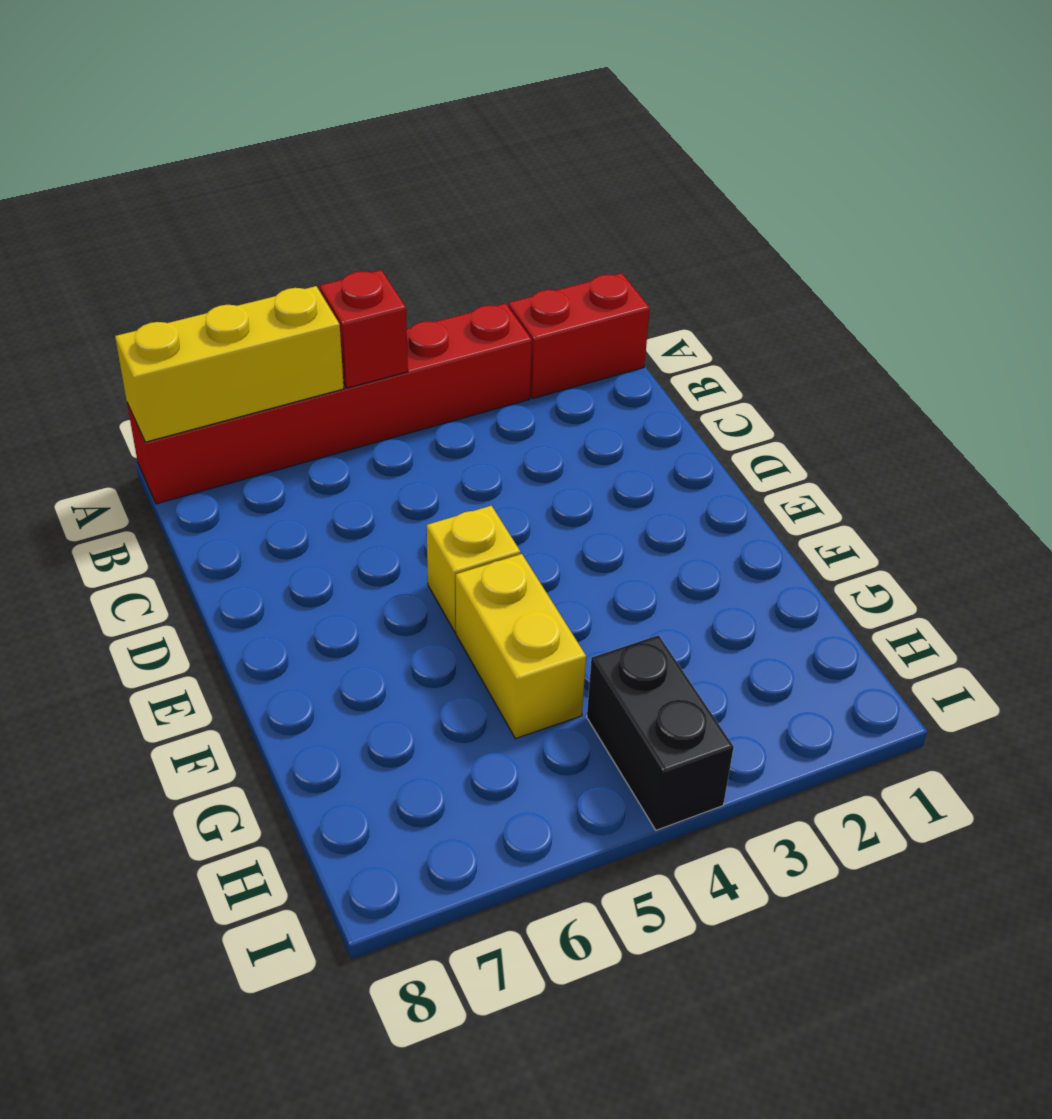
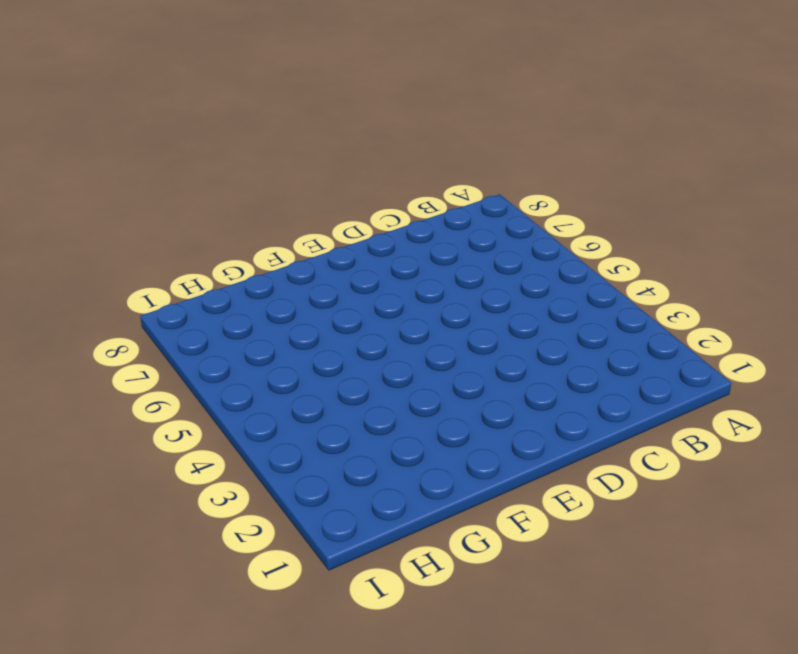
none -> red 1x2 brick [509,273,650,399]
none -> red 1x6 brick [127,303,532,504]

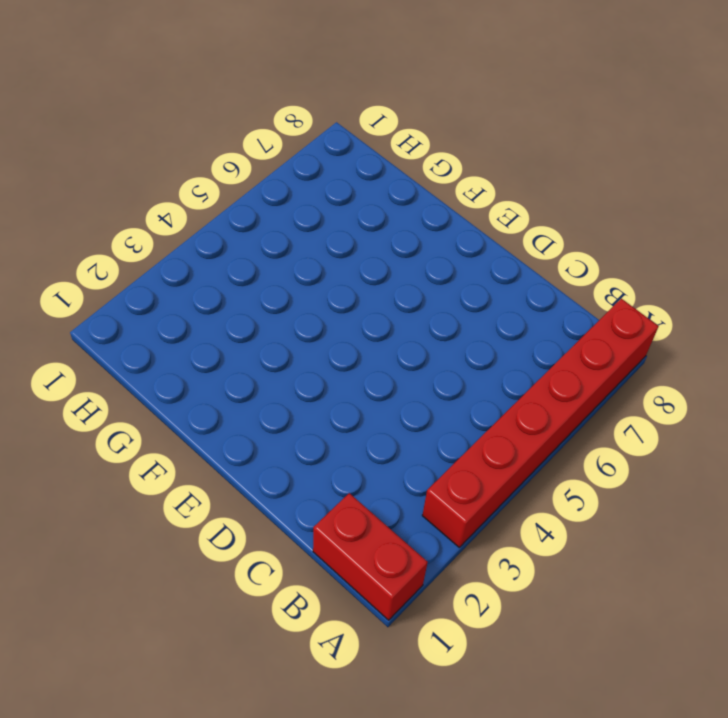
red 1x2 brick [313,493,428,620] -> red 1x2 brick turned to [509,273,650,399]
none -> yellow 1x1 brick [427,506,521,632]
none -> yellow 1x2 brick [456,554,586,739]

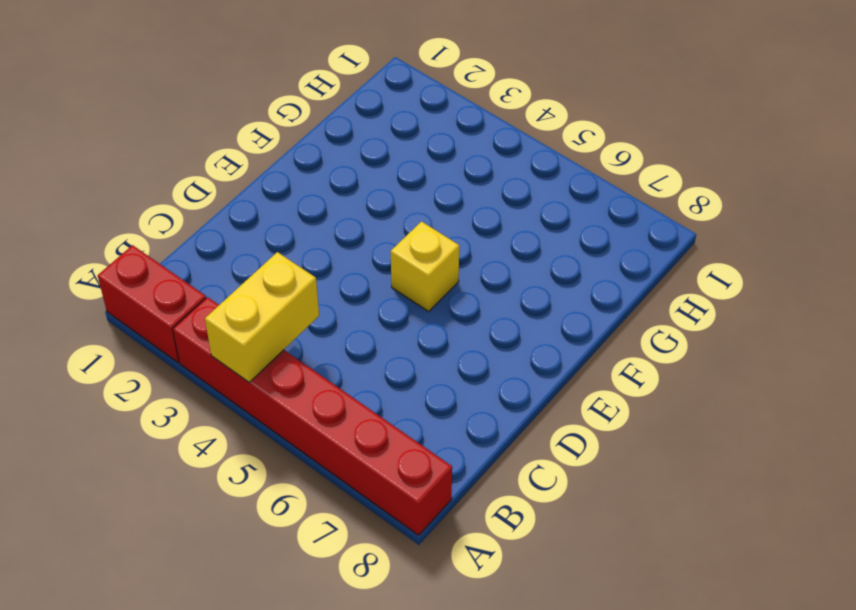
yellow 1x2 brick [205,252,319,382] -> yellow 1x2 brick moved to [456,554,586,739]
none -> black 1x2 brick [587,635,734,830]
none -> red 1x1 brick [320,270,408,388]

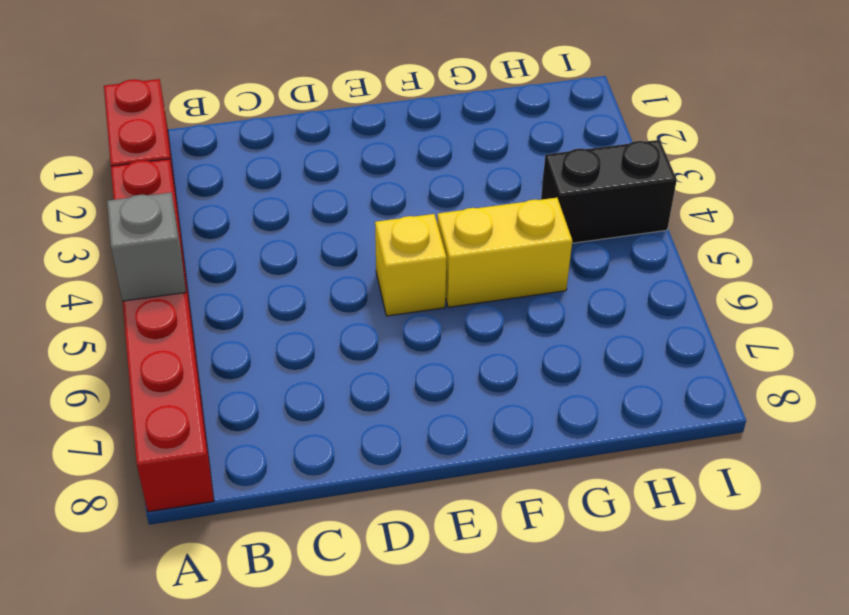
grey 1x1 brick [107,193,186,301] -> red 1x1 brick [320,270,408,388]
none -> yellow 1x3 brick [115,286,344,442]

